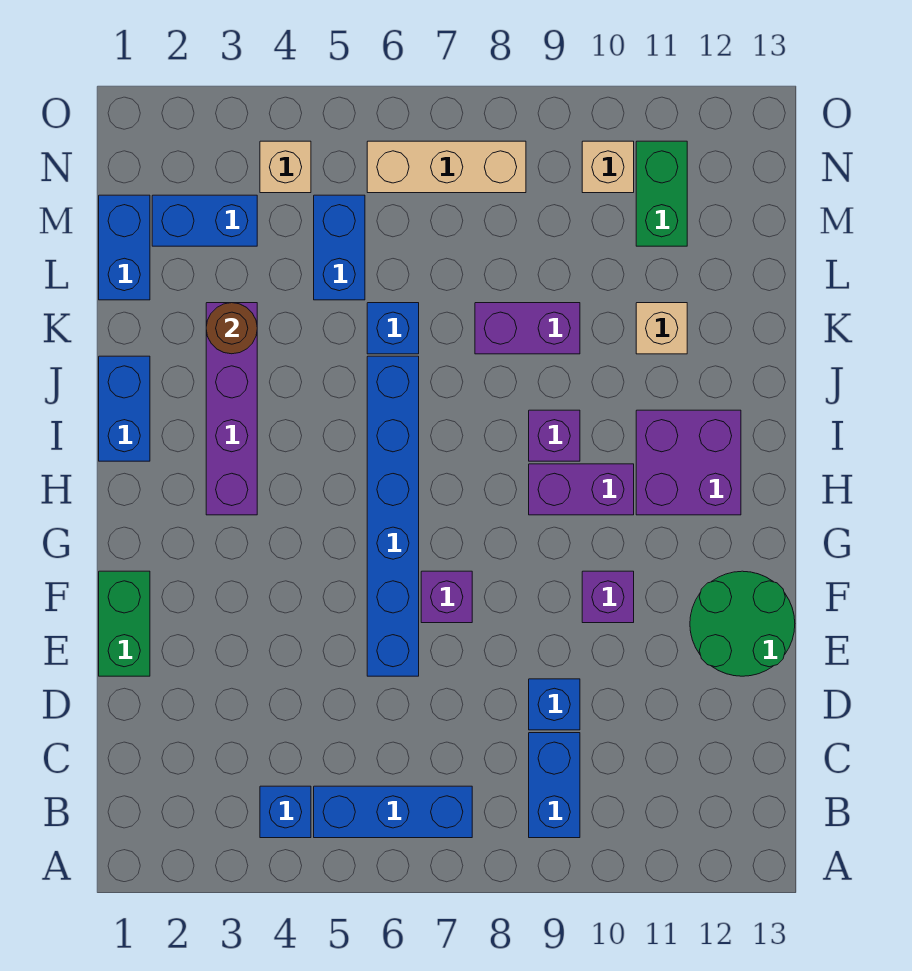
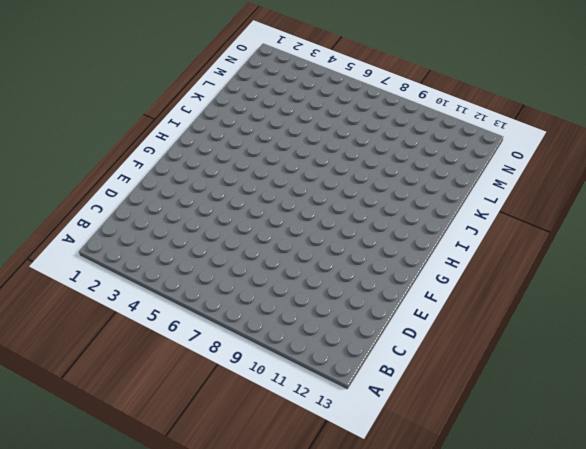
none -> blue 1x1 brick [260,786,311,838]
none -> blue 1x3 brick [314,786,472,838]
none -> blue 1x2 brick [529,733,580,838]

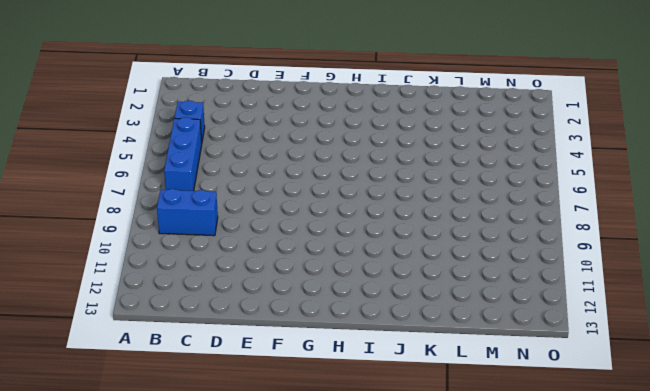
none -> blue 1x1 brick [529,679,580,730]
none -> green 1x2 brick [99,571,150,676]
none -> blue 1x6 brick [367,356,419,676]

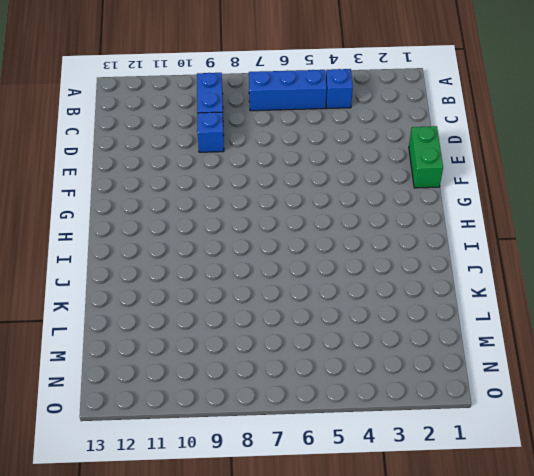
none -> blue 1x6 brick [367,356,419,676]
none -> green 2x2 round brick [690,571,795,676]
none -> purple 1x1 brick [421,571,472,623]

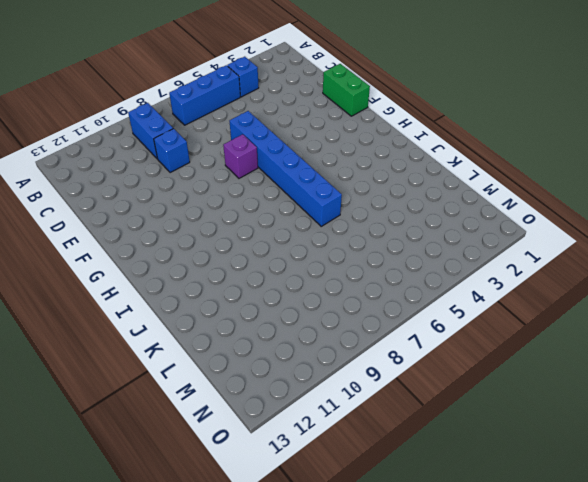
none -> green 2x2 round brick [690,571,795,676]
none -> purple 1x1 brick [582,571,634,623]
none -> purple 1x4 brick [206,303,257,515]

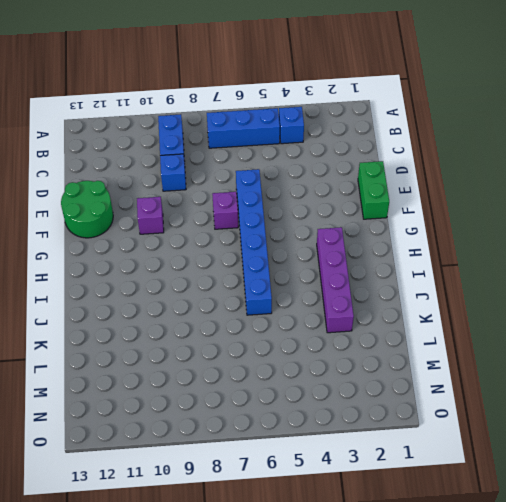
none -> purple 1x2 brick [529,464,634,515]
none -> purple 2x2 brick [636,410,741,515]
none -> blue 1x2 brick [99,356,150,461]

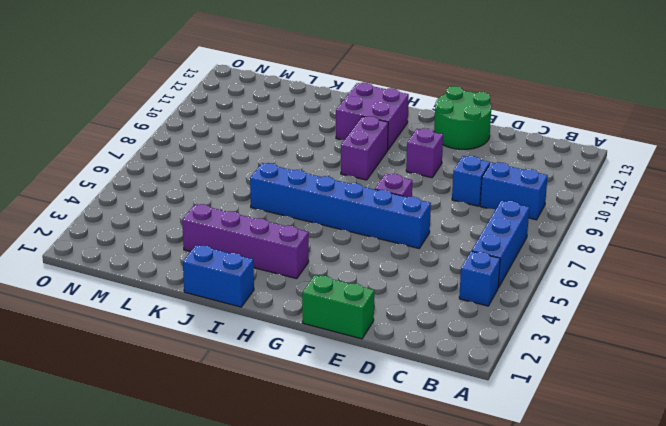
none -> purple 1x1 brick [529,410,580,461]
none -> blue 1x1 brick [367,303,419,354]
none -> purple 1x2 brick [475,303,580,354]

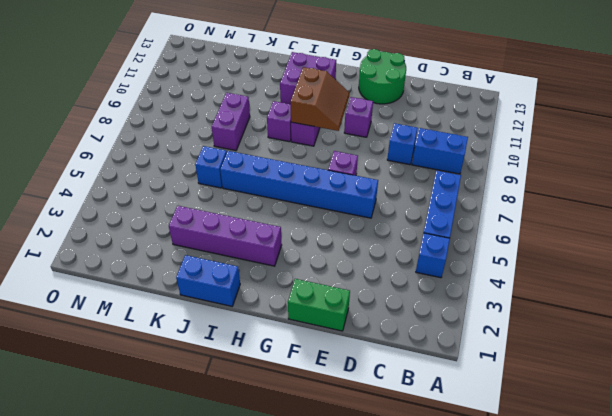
brown 2x2 slope [291,67,349,131] -> none
none -> tan 1x1 brick [636,303,687,354]
none -> blue 1x2 brick [99,195,150,300]
none -> blue 1x2 brick [314,195,365,300]

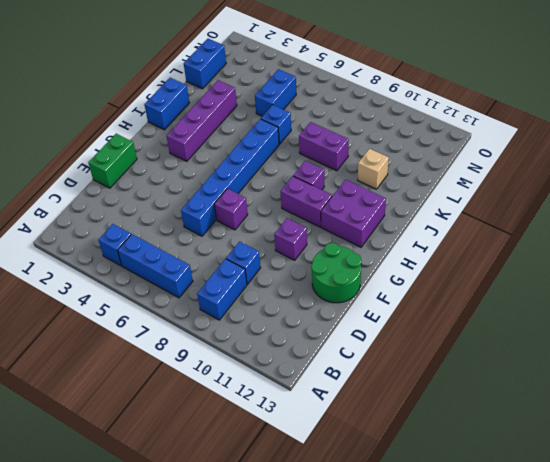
none -> blue 1x2 brick [152,195,257,246]
none -> green 1x2 brick [636,141,687,246]
none -> tan 1x1 brick [260,141,311,193]

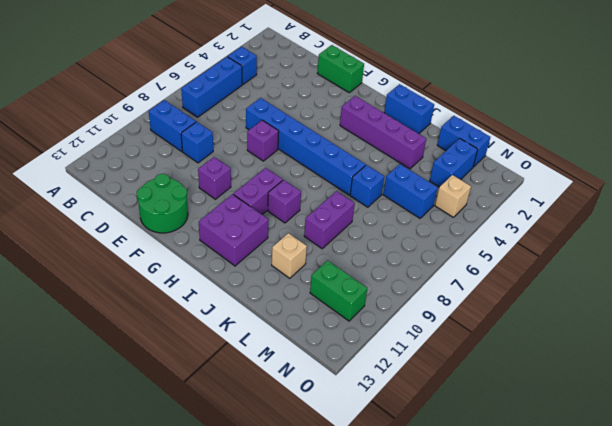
none -> tan 1x3 brick [367,141,526,193]
none -> tan 1x1 brick [582,141,634,193]
none -> brown 1x1 round brick [206,303,257,354]

